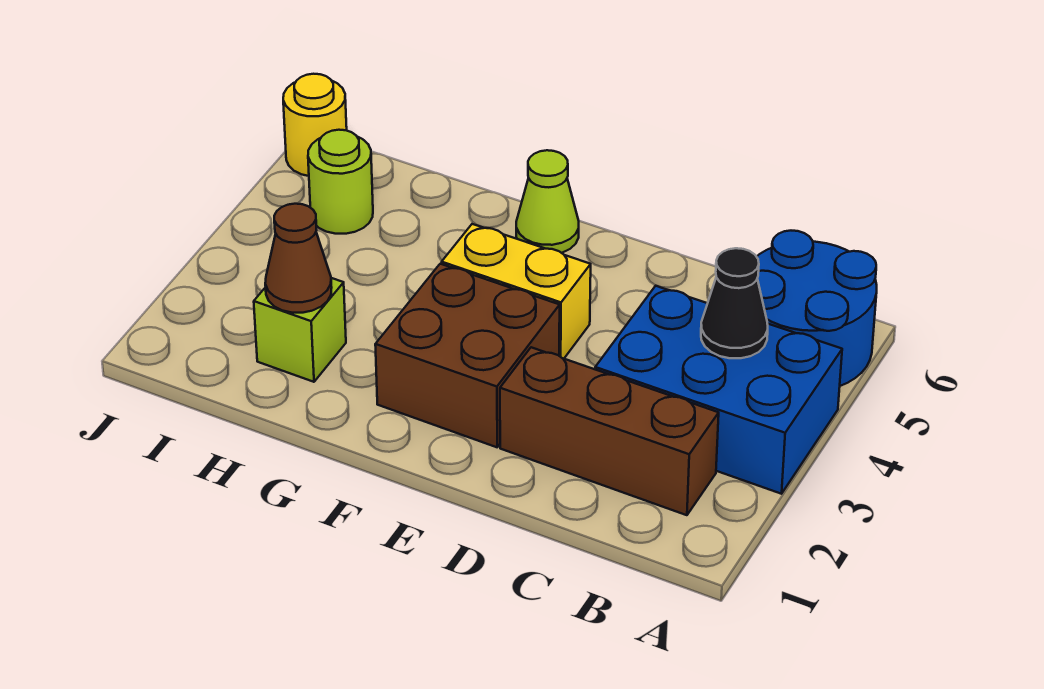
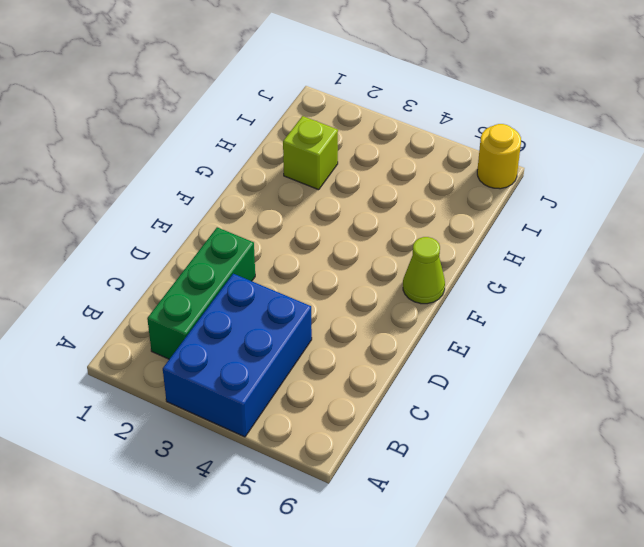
green 1x3 brick [147,227,255,359] -> brown 1x3 brick [500,347,719,515]
none -> blue 2x2 round brick [757,231,877,386]
none -> brown 2x2 brick [375,264,560,447]

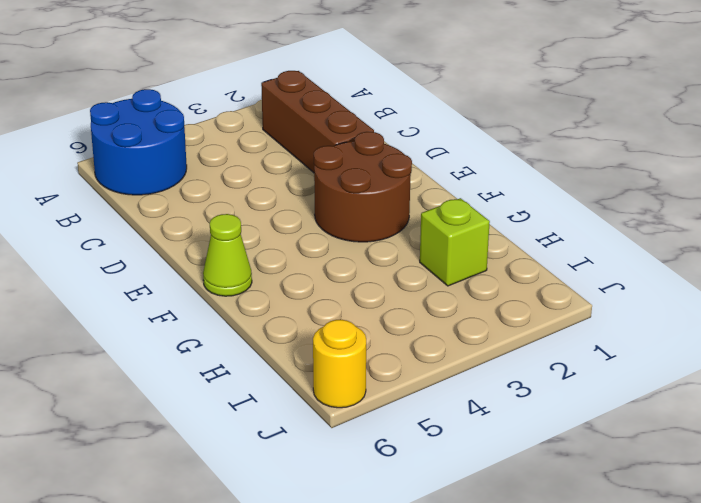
brown 2x2 round brick [314,132,412,242] -> brown 2x2 brick [375,264,560,447]
none -> blue 2x3 brick [595,286,842,494]
none -> yellow 1x2 brick [442,224,591,359]

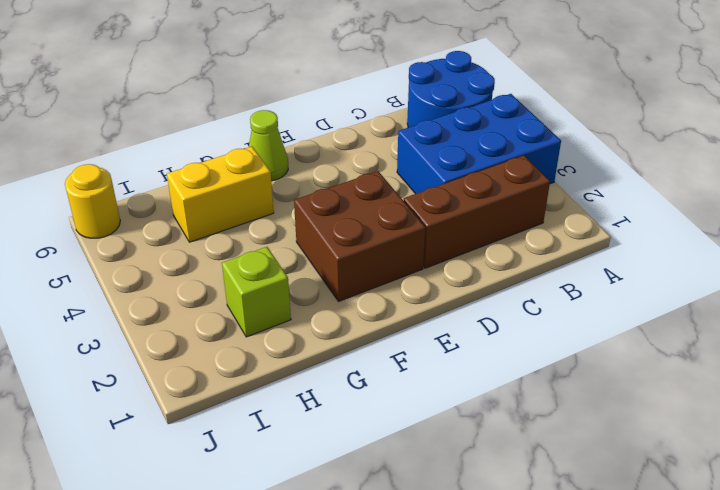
yellow 1x2 brick [167,146,274,242] -> yellow 1x2 brick moved to [442,224,591,359]
none -> lime 1x1 round brick [308,130,373,234]
none -> black 1x1 cone [701,248,768,358]

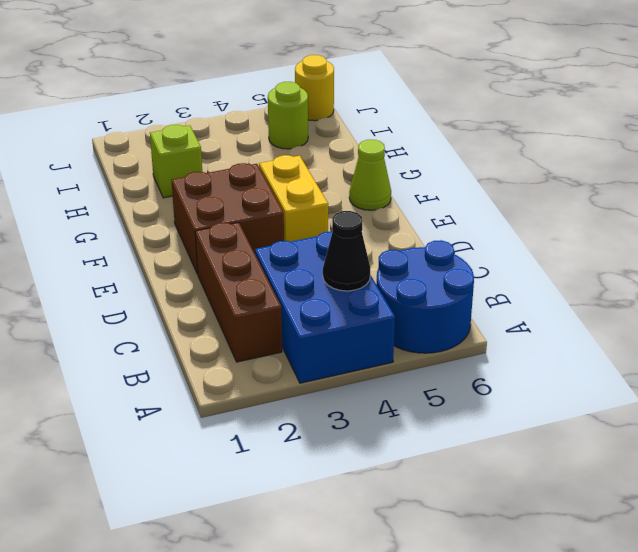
none -> brown 1x1 cone [265,204,332,313]

